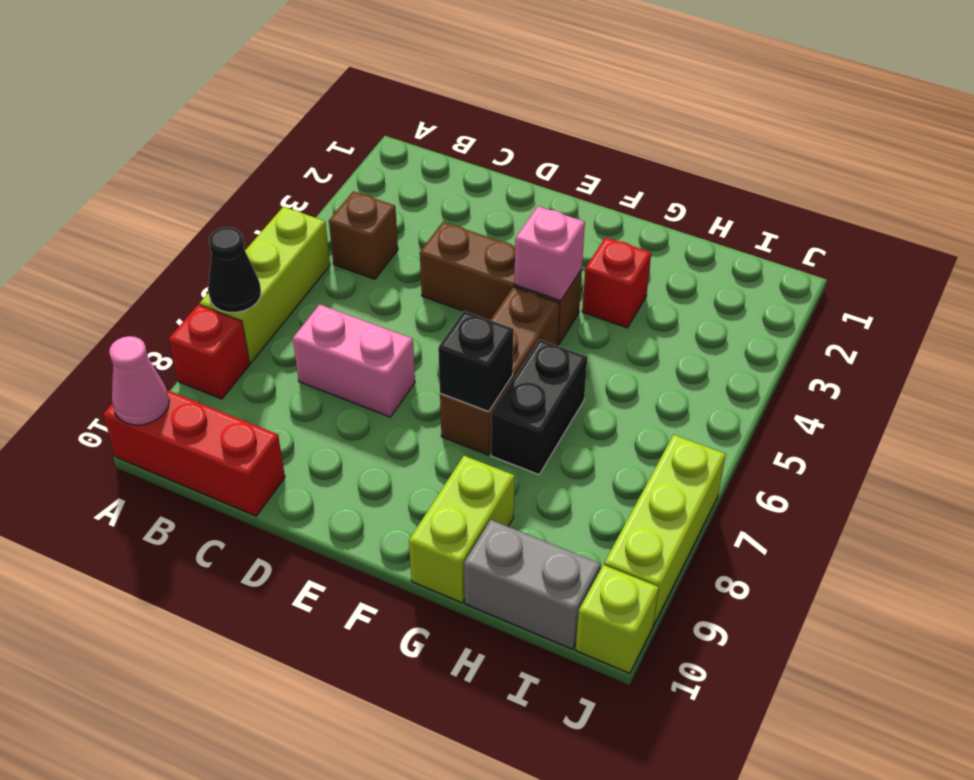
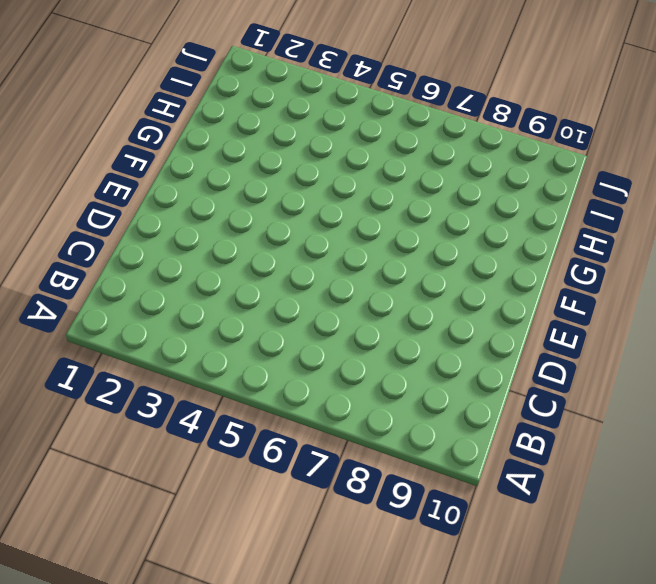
none -> lime 1x3 brick [200,207,330,363]
none -> red 1x1 brick [169,305,250,399]
none -> red 1x3 brick [103,390,285,516]

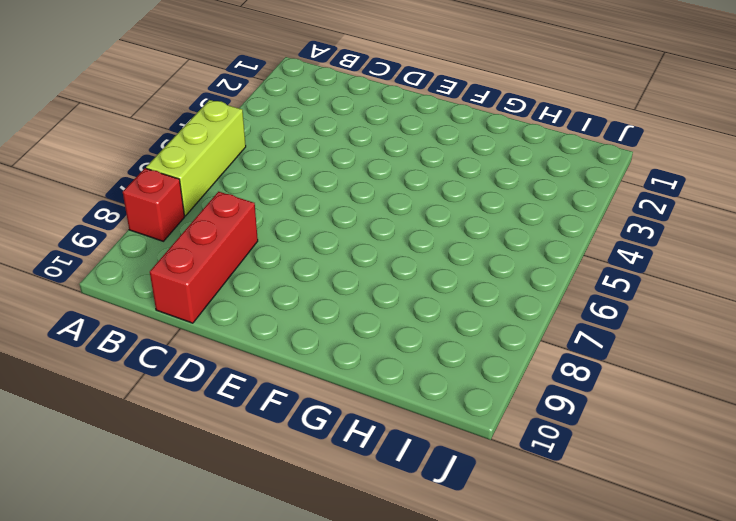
red 1x3 brick [150,192,258,323] -> red 1x3 brick turned to [103,390,285,516]
none -> brown 1x1 brick [329,191,398,279]
none -> pink 1x2 brick [293,304,415,417]
none -> brown 1x3 brick [420,222,582,345]

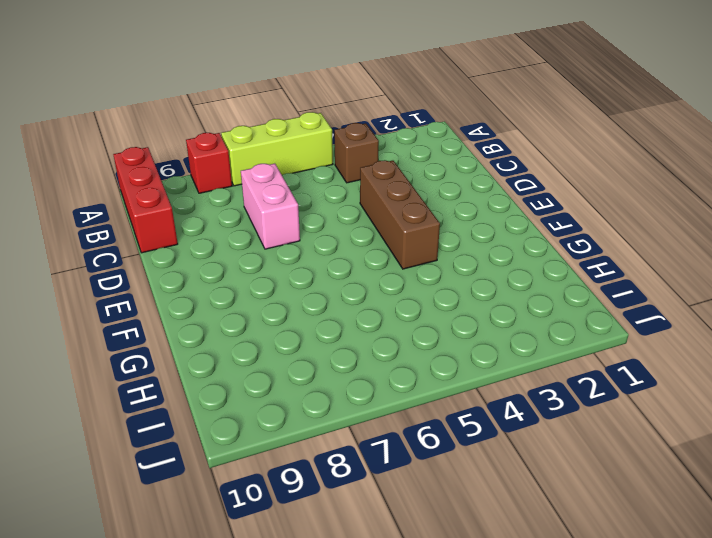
none -> brown 1x3 brick [440,287,560,455]
none -> red 1x1 brick [582,237,651,328]
none -> black 1x2 brick [491,339,587,474]

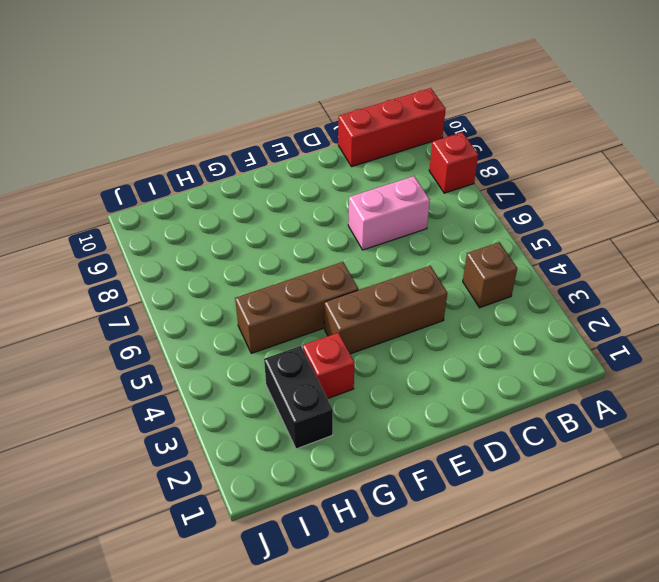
brown 1x3 brick [235,262,358,353] -> brown 1x3 brick turned to [440,287,560,455]
black 1x2 brick [264,346,333,449] -> black 1x2 brick moved to [491,339,587,474]
none -> lime 1x3 brick [200,207,330,363]
none -> lime 1x2 brick [409,456,515,603]
none -> grey 1x2 brick [464,520,600,649]

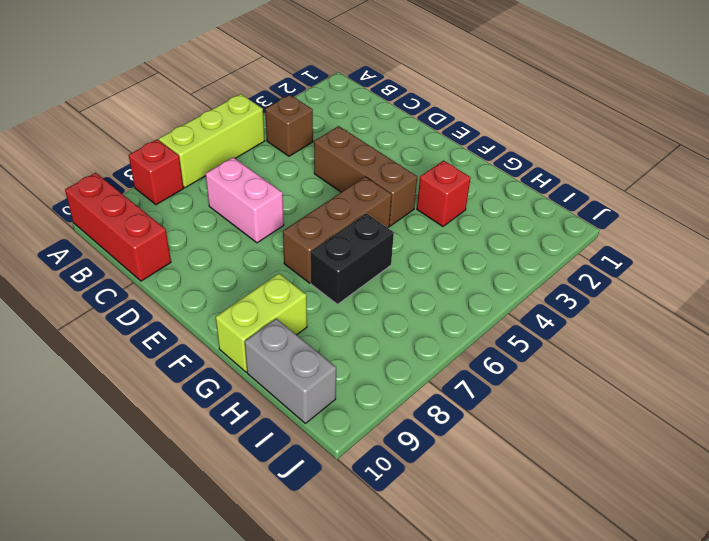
none -> lime 1x3 brick [604,435,726,625]
none -> lime 1x1 brick [576,565,659,673]
none -> black 1x1 cone [208,227,261,312]

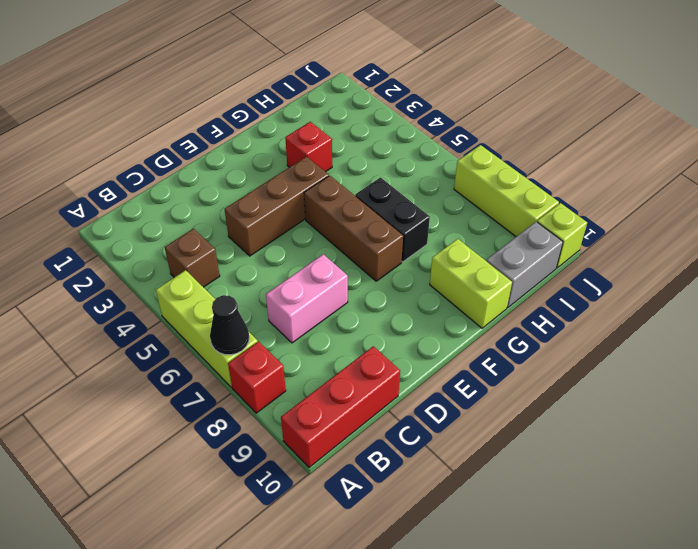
none -> pink 1x1 cone [109,336,169,425]
none -> pink 1x1 brick [514,206,585,301]
none -> black 1x1 brick [438,311,514,411]

